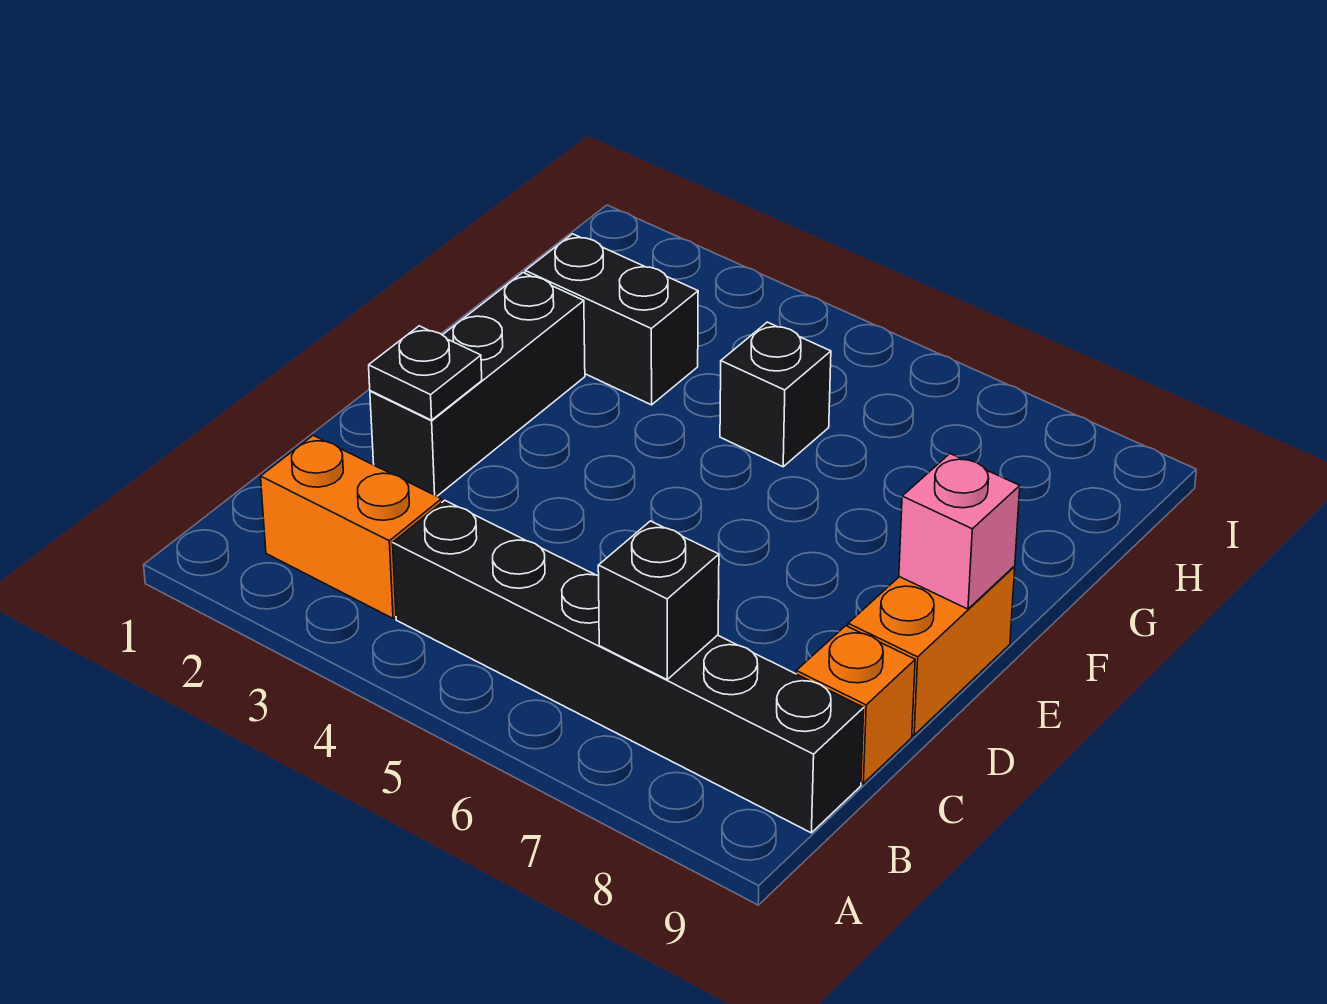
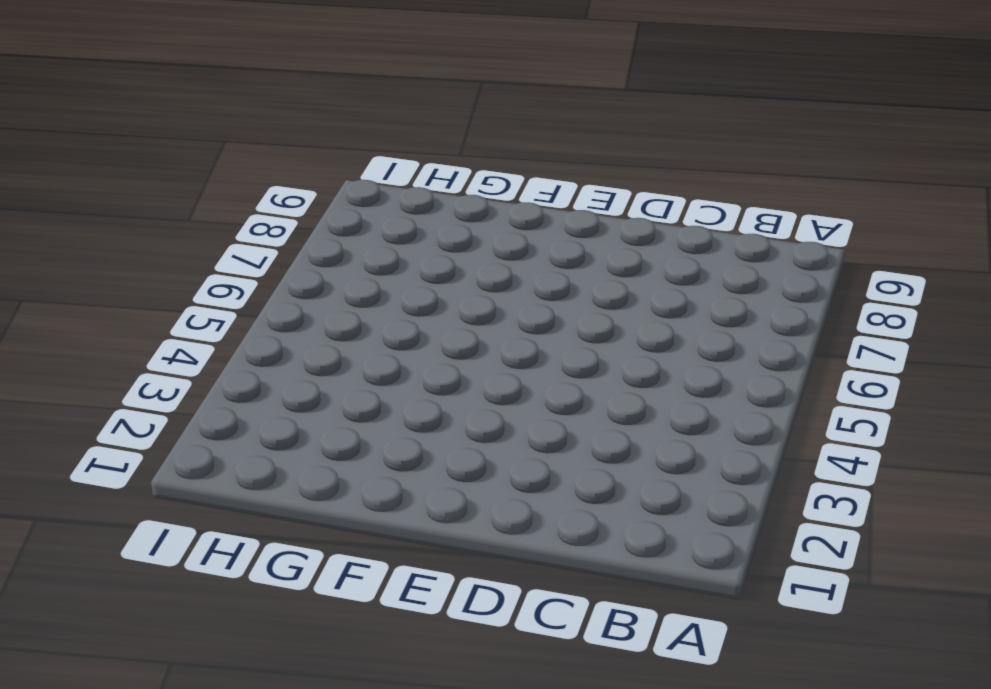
none -> orange 1x2 brick [261,435,442,618]
none -> black 1x6 brick [393,500,864,833]

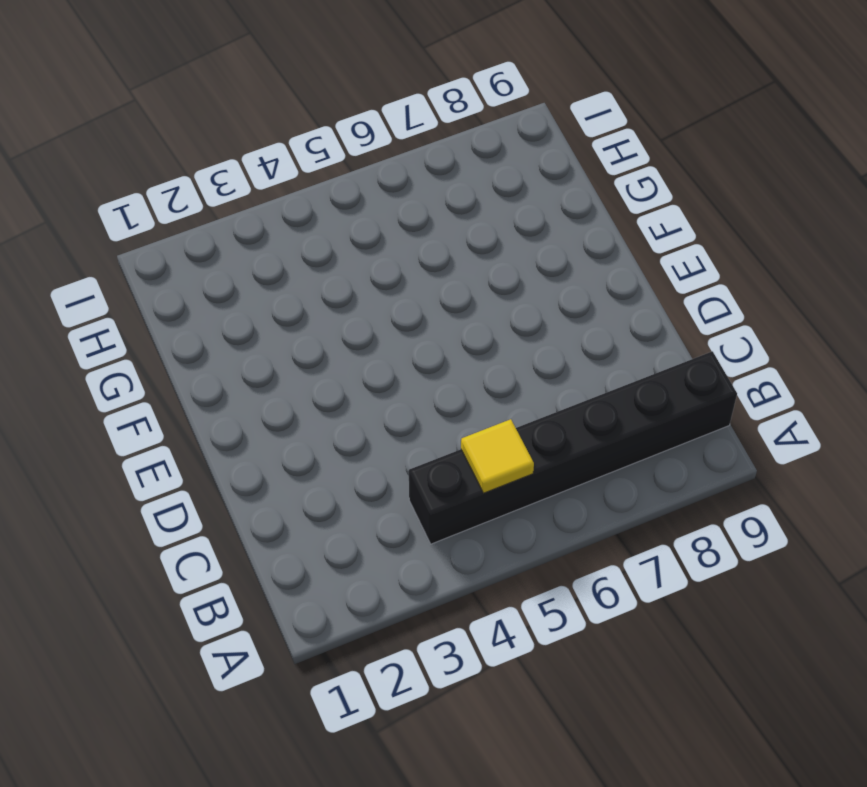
yellow 1x1 tile [461,419,534,493] -> none
none -> orange 1x2 brick [261,435,442,618]
none -> orange 1x1 brick [796,626,915,783]

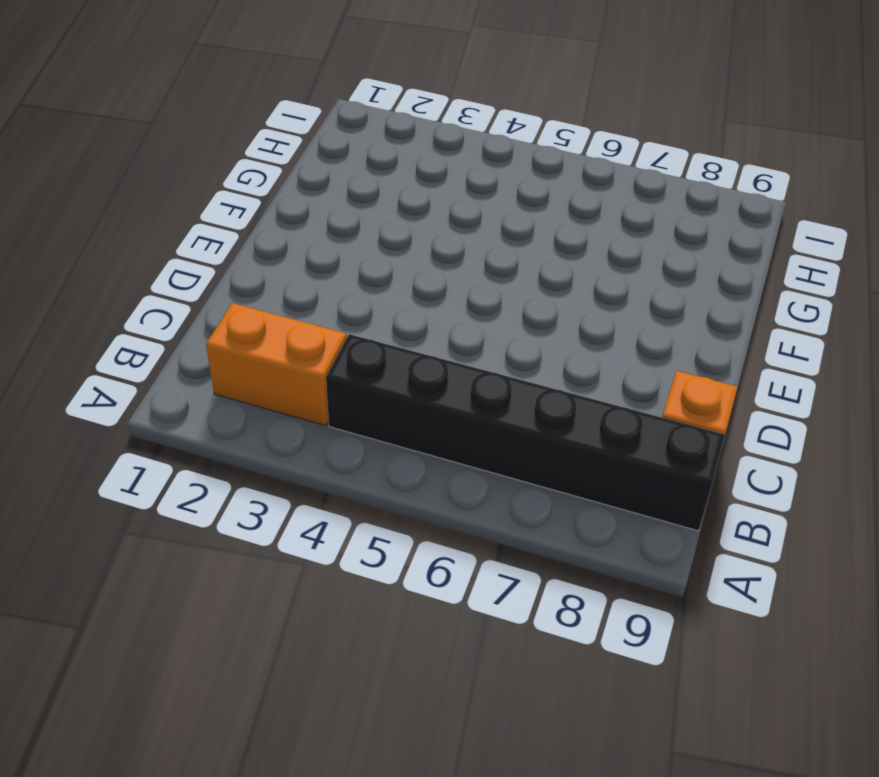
none -> black 1x3 brick [370,273,585,496]
none -> orange 1x2 brick [848,567,1015,735]

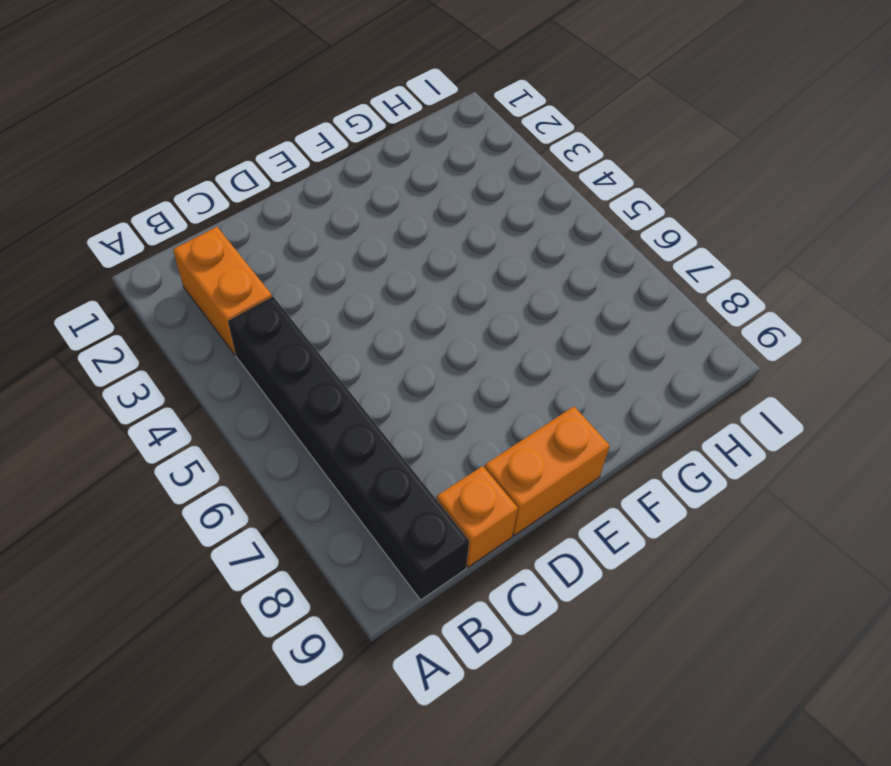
none -> black 1x3 brick [370,273,585,496]
none -> black 1x2 brick [525,234,698,405]

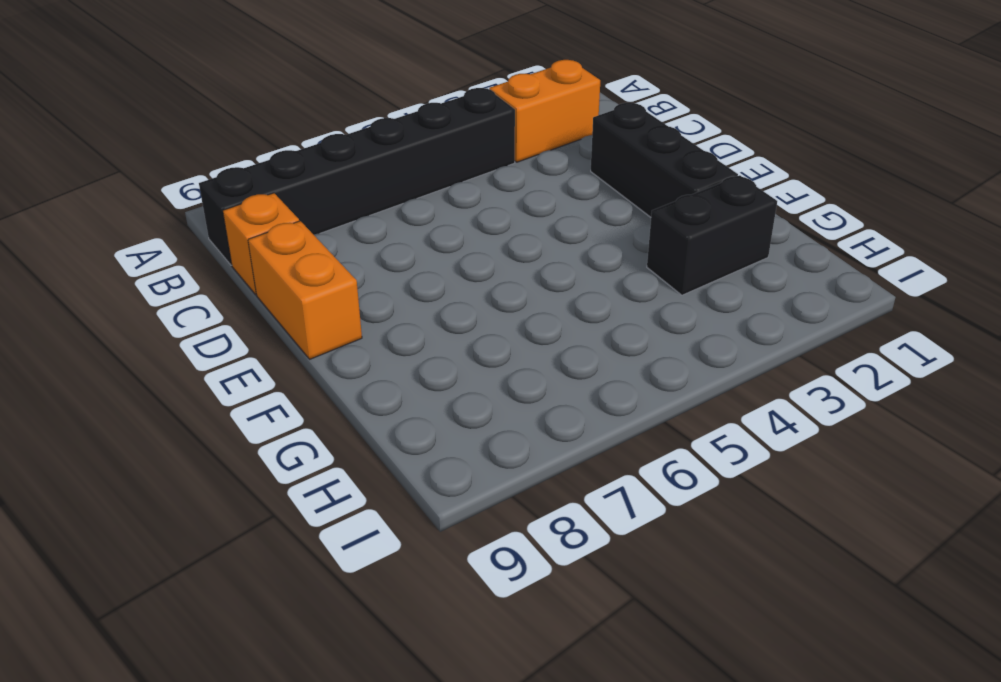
none -> black 1x1 brick [720,322,831,467]
none -> black 1x1 brick [598,521,719,679]

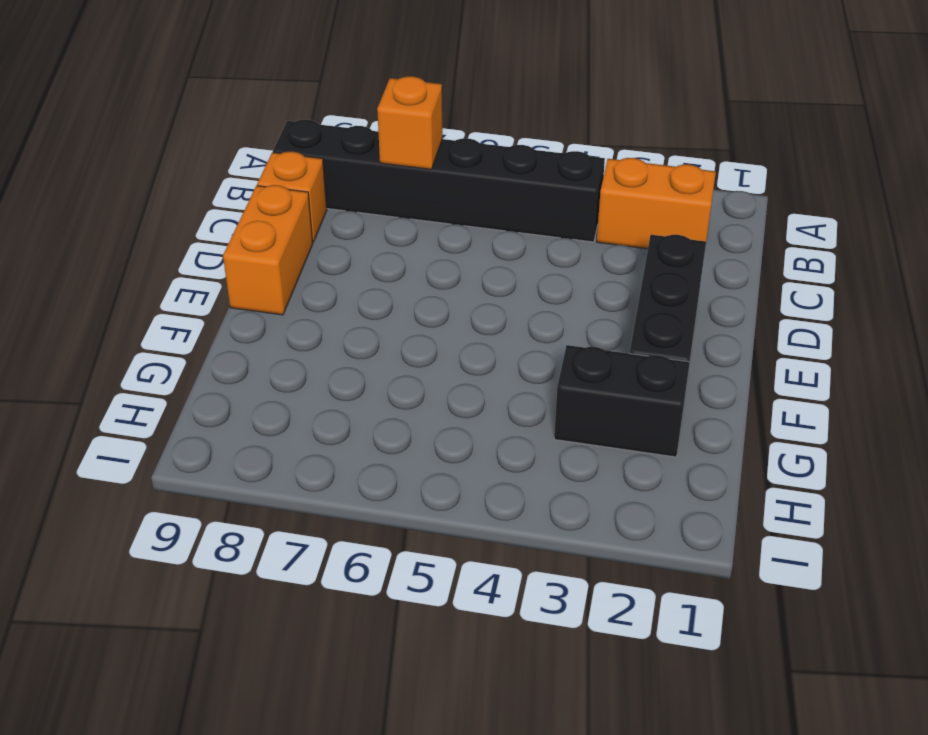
orange 1x1 brick [377,76,442,169] -> black 1x1 brick [598,521,719,679]
none -> black 1x1 brick [720,322,831,467]
none -> black 1x1 plate [369,326,482,420]

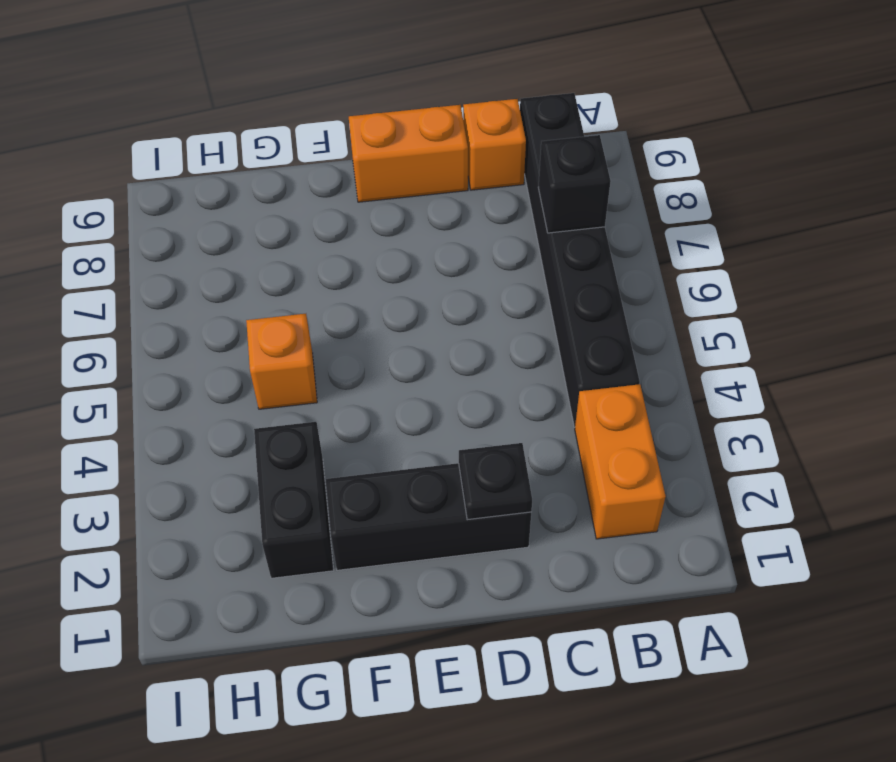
orange 1x1 brick [246,314,317,409] -> black 1x1 brick [720,322,831,467]
none -> pink 1x1 brick [899,454,1020,609]

